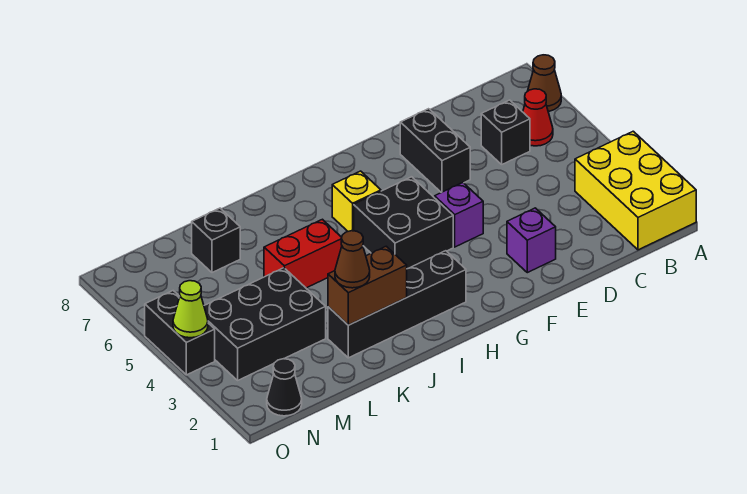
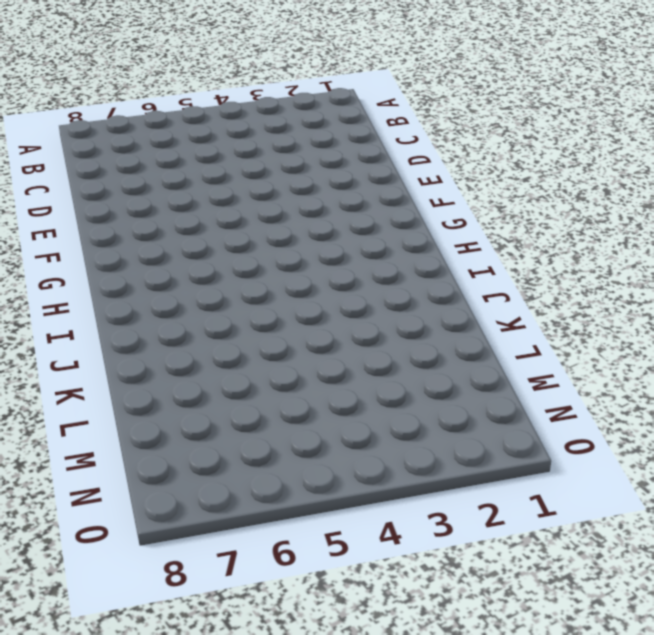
none -> yellow 2x3 brick [575,131,696,250]
none -> brown 1x1 cone [528,55,561,112]
none -> red 1x1 cone [523,89,553,146]

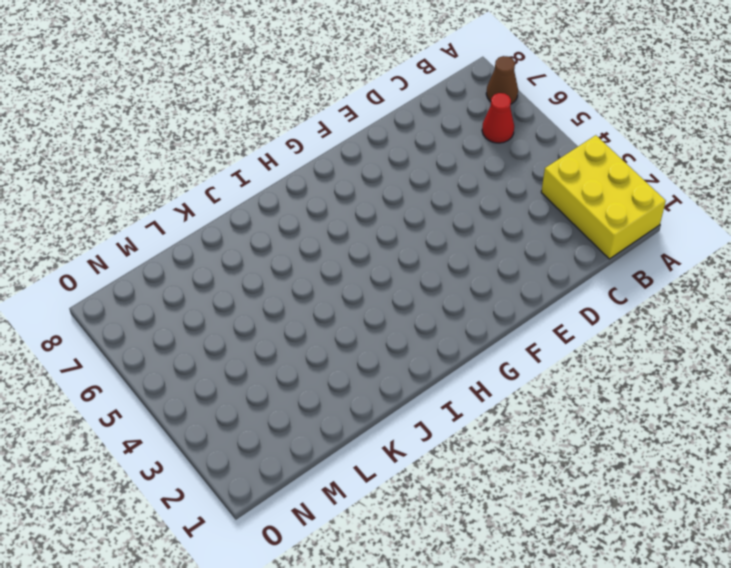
none -> black 1x1 brick [481,100,530,164]
none -> purple 1x1 brick [507,208,556,273]
none -> black 1x2 brick [400,109,470,193]

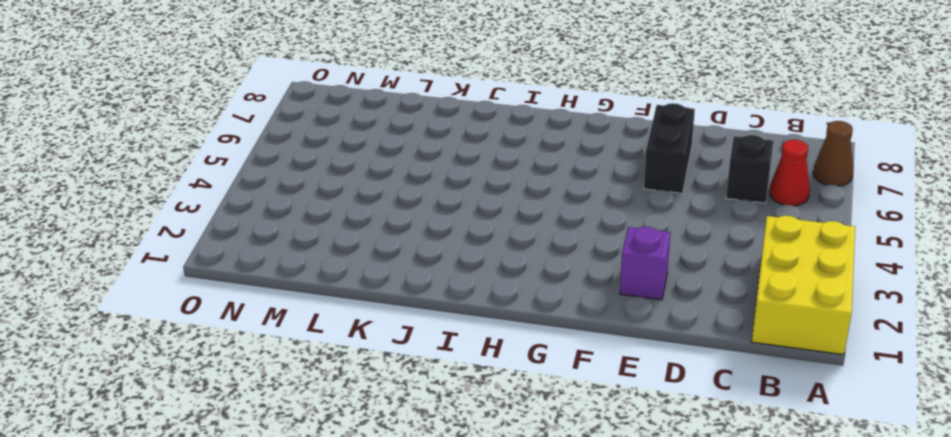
none -> purple 1x1 brick [435,183,483,247]
none -> black 2x2 brick [354,177,453,269]
none -> black 1x4 brick [328,251,466,358]

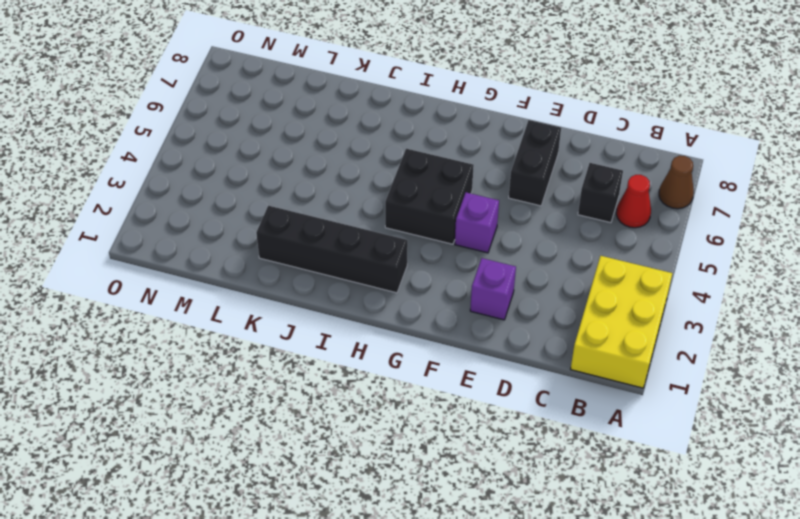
none -> yellow 1x1 brick [332,171,381,231]
none -> red 1x2 brick [264,219,342,288]
none -> black 2x3 brick [204,268,326,380]

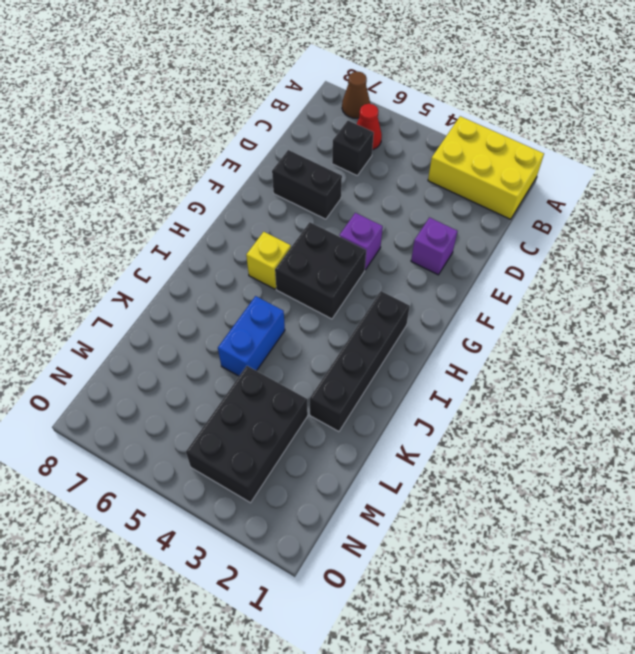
blue 1x2 brick [218,296,285,376] -> red 1x2 brick [264,219,342,288]
none -> black 1x1 brick [192,208,240,273]
none -> black 1x1 cone [267,359,302,416]
none -> black 1x2 brick [145,291,215,375]

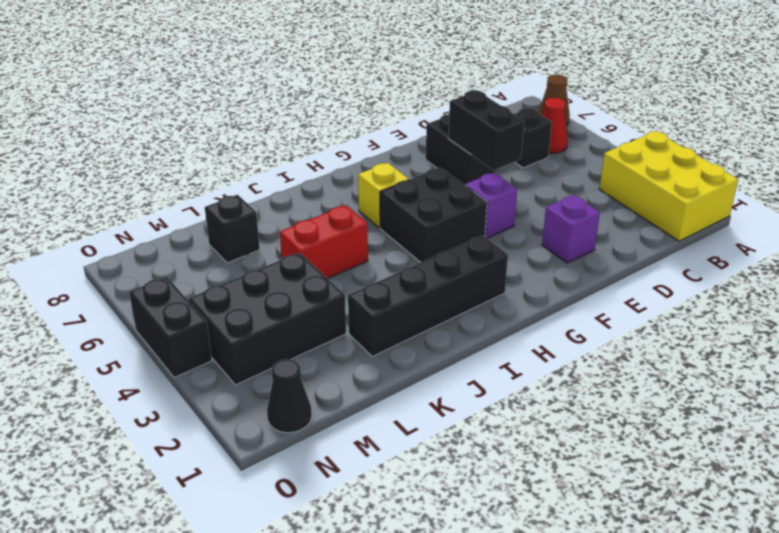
black 1x2 brick [448,90,525,170] -> none
none -> brown 1x2 brick [328,246,407,325]
none -> lime 1x1 cone [173,281,208,338]
none -> brown 1x1 cone [335,231,370,288]

